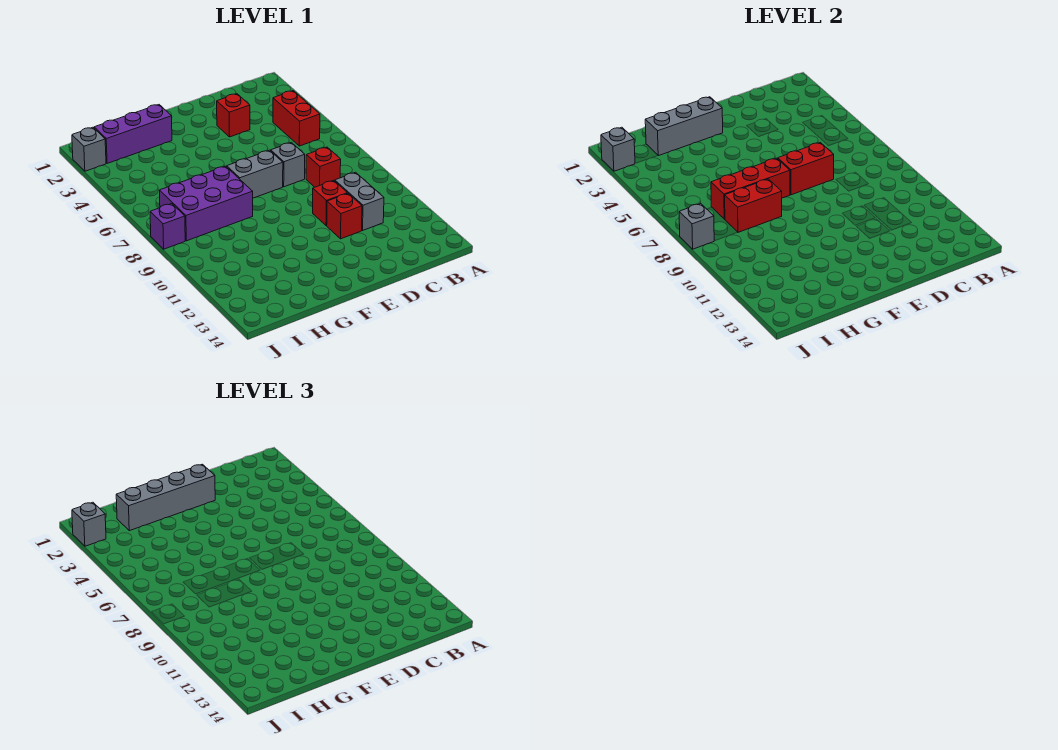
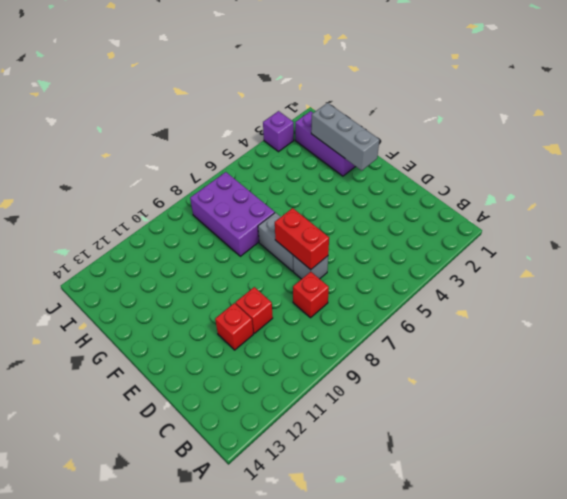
purple 1x1 brick [263,111,294,152] -> purple 1x1 brick moved to [150,204,185,249]
none -> red 1x2 brick [273,91,320,146]
none -> grey 1x2 brick [335,172,384,230]
none -> red 1x1 brick [217,94,250,137]

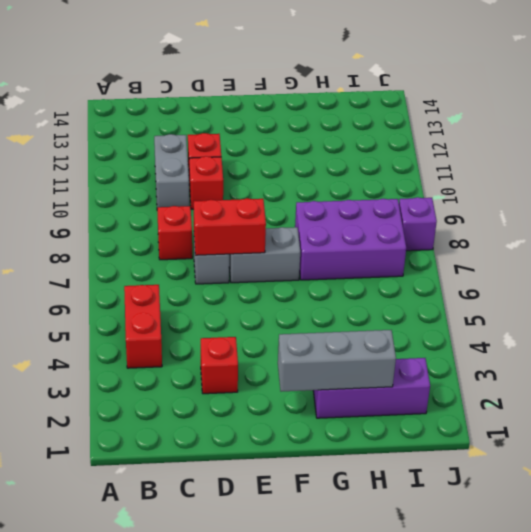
none -> grey 1x1 brick [72,127,106,171]
none -> red 1x3 brick [711,158,790,219]
none -> red 1x2 brick [725,179,782,232]

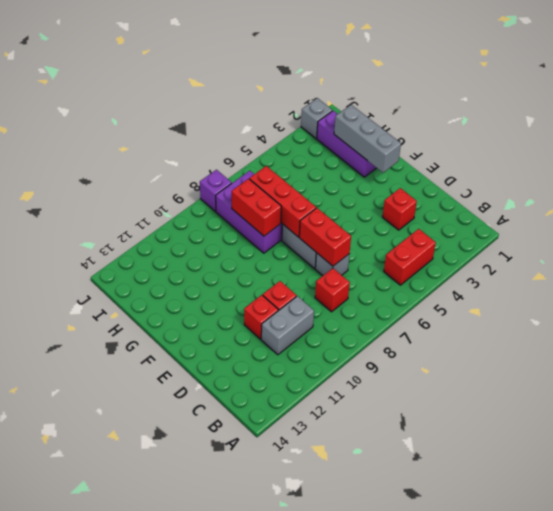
none -> grey 1x1 brick [601,127,635,171]
none -> grey 1x1 brick [679,204,714,249]
none -> grey 1x4 brick [116,464,215,531]

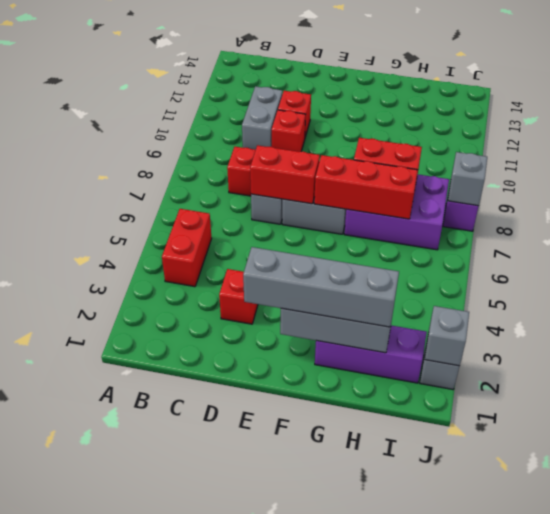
none -> grey 1x1 brick [72,502,106,546]

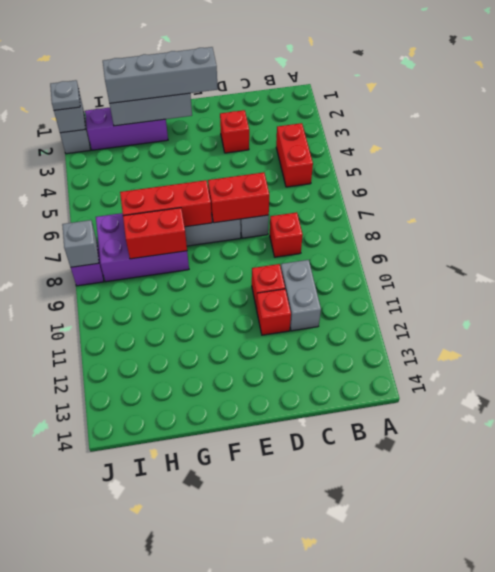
grey 1x1 plate [50,80,80,110] -> grey 1x1 brick [72,502,106,546]

